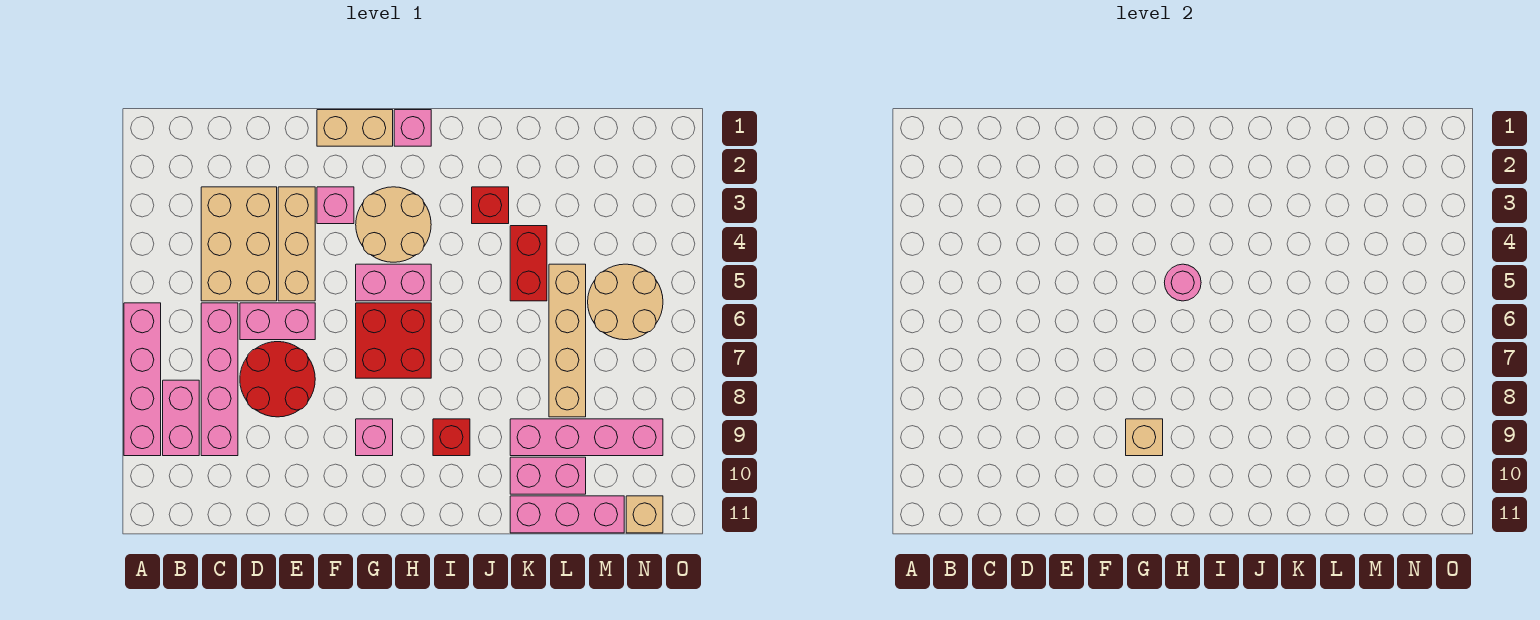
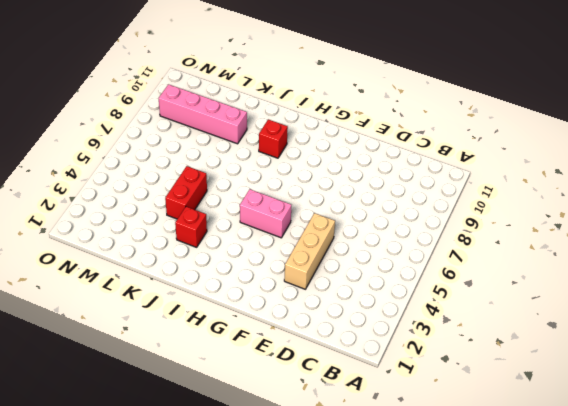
none -> pink 1x4 brick [124,303,161,456]
none -> pink 1x2 brick [163,380,199,456]
none -> tan 2x3 brick [201,187,277,301]

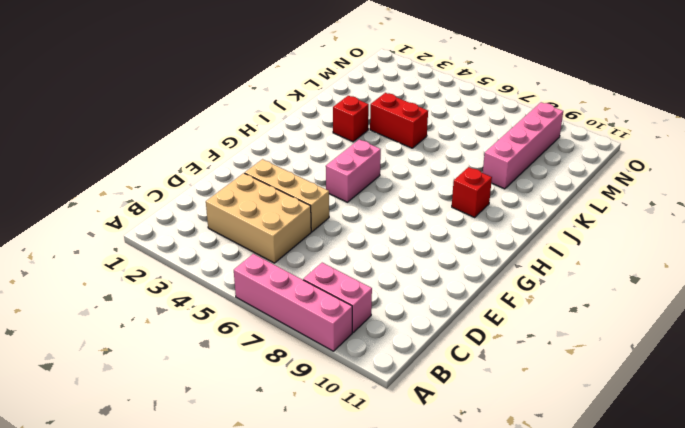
none -> pink 1x4 brick [201,303,238,456]
none -> pink 1x2 brick [240,303,315,340]
none -> red 2x2 round brick [240,342,315,417]

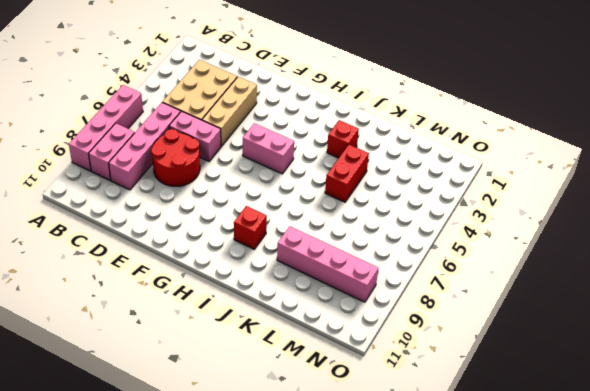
none -> tan 1x2 brick [317,110,393,146]
none -> pink 1x1 brick [317,187,354,224]
none -> tan 2x2 round brick [356,187,431,262]

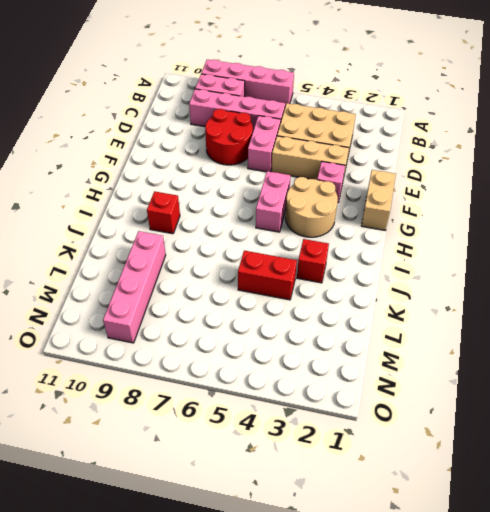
none -> red 2x2 brick [356,303,431,378]
none -> pink 1x1 brick [356,419,393,456]
none -> pink 1x1 brick [394,110,431,146]

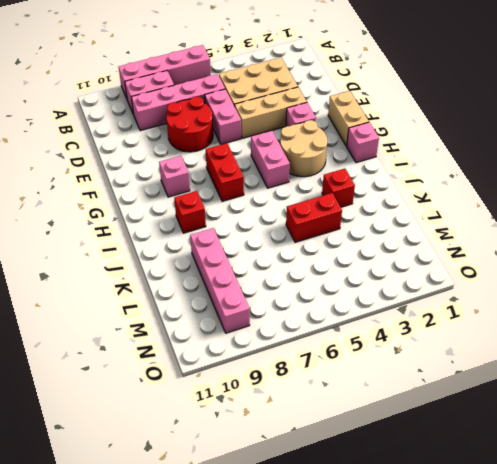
red 1x2 brick [206,143,244,201] -> red 2x2 brick [356,303,431,378]
none -> pink 1x2 brick [510,457,586,494]
none -> pink 1x3 brick [510,496,624,533]
none -> tan 1x4 brick [549,264,586,417]

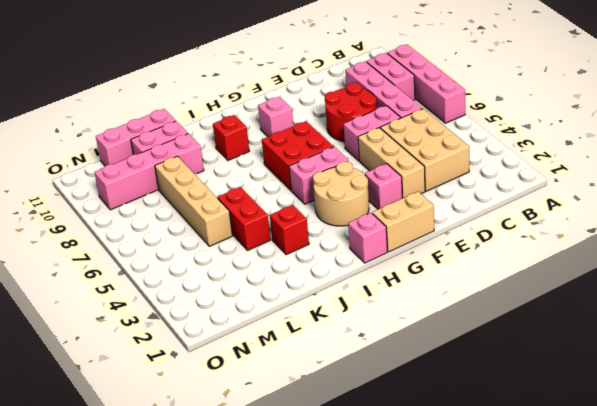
none -> tan 2x2 round brick [588,264,663,340]
none -> tan 1x1 brick [626,496,663,533]
none -> tan 1x1 brick [1126,419,1163,456]

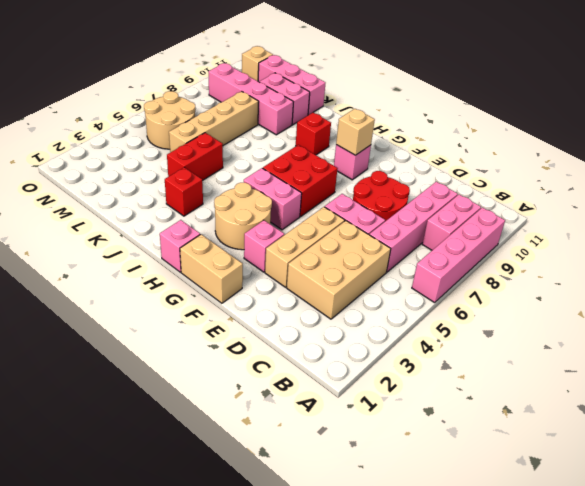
none -> pink 1x1 round brick [1164,264,1201,301]

